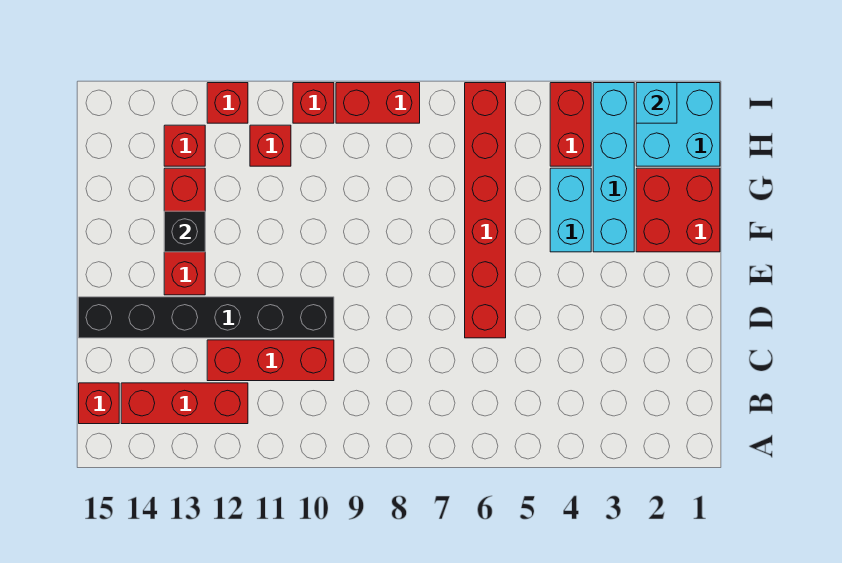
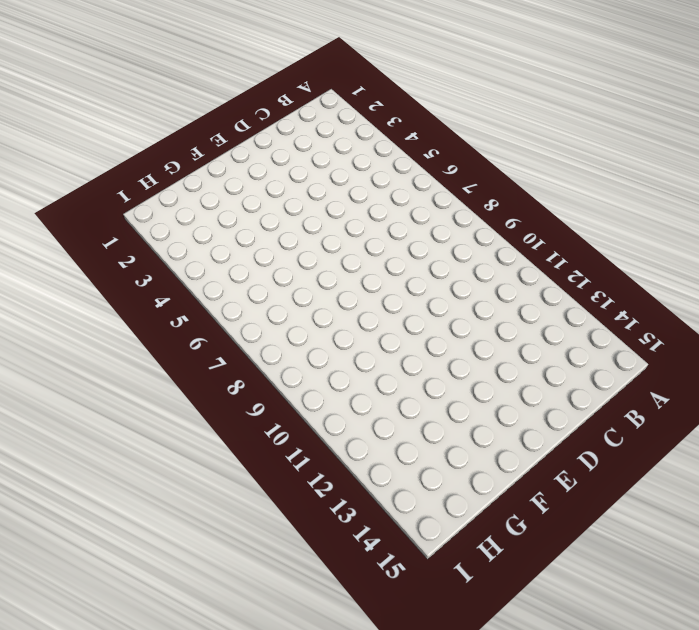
none -> red 1x3 brick [121,383,248,424]
none -> red 1x1 brick [79,383,119,424]
none -> red 1x3 brick [207,340,334,381]

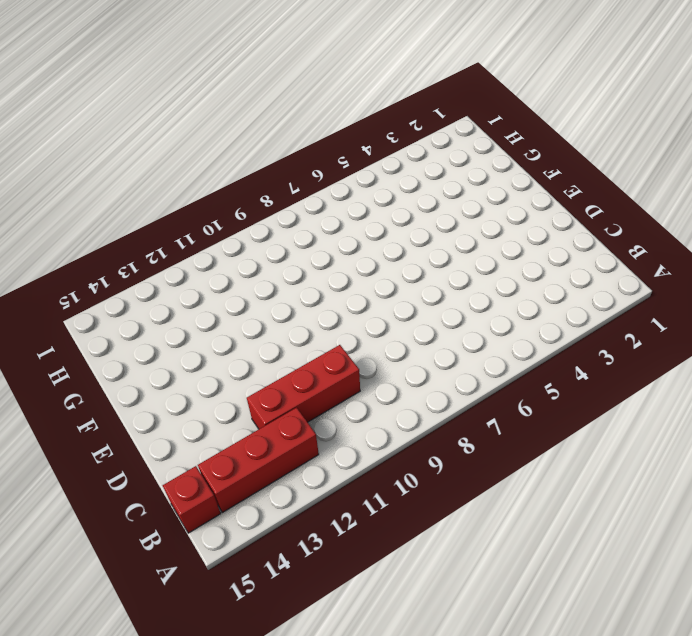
none -> red 1x6 brick [465,83,506,338]
none -> black 1x6 brick [79,297,334,338]
none -> red 1x3 brick [164,168,205,295]

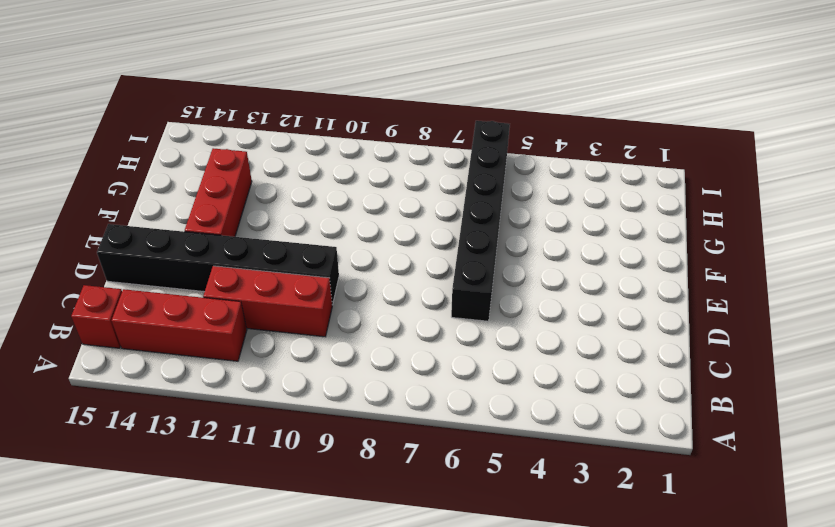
black 1x6 brick [451,121,510,321] -> red 1x6 brick [465,83,506,338]
none -> red 2x2 brick [636,168,720,252]
none -> cyan 1x4 brick [593,83,634,252]
none -> cyan 1x2 brick [550,168,591,252]

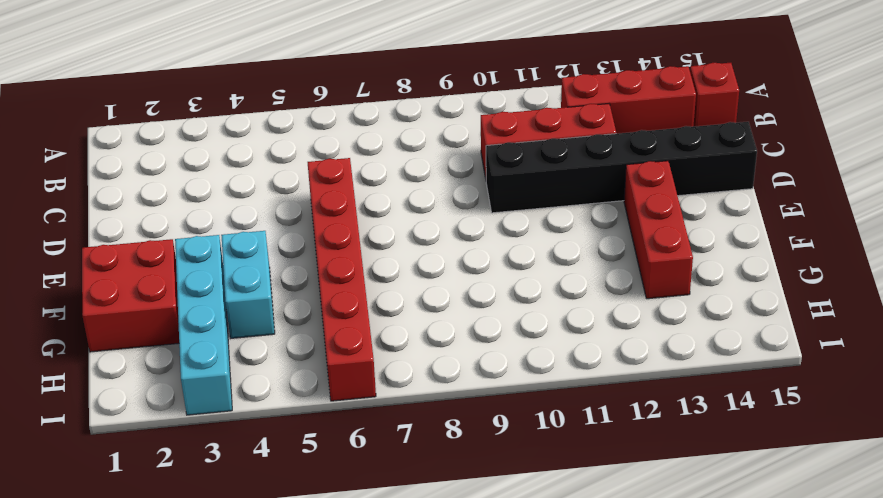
none -> cyan 2x2 brick [636,83,720,166]
none -> red 1x2 brick [550,83,591,166]
none -> red 1x1 brick [250,125,291,166]

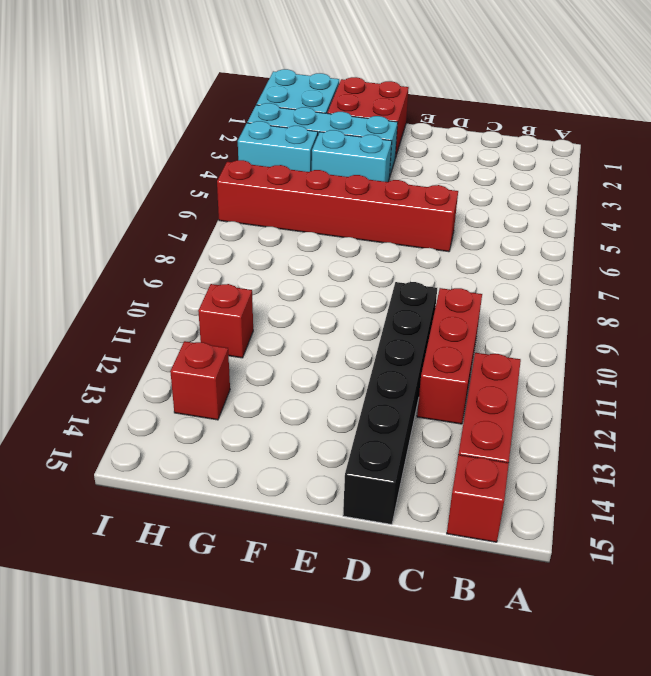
cyan 1x2 brick [238,121,318,172] -> red 1x2 brick [550,83,591,166]
none -> red 1x3 brick [164,168,205,295]
none -> red 1x2 brick [336,83,420,123]
none -> red 1x1 brick [293,83,334,123]

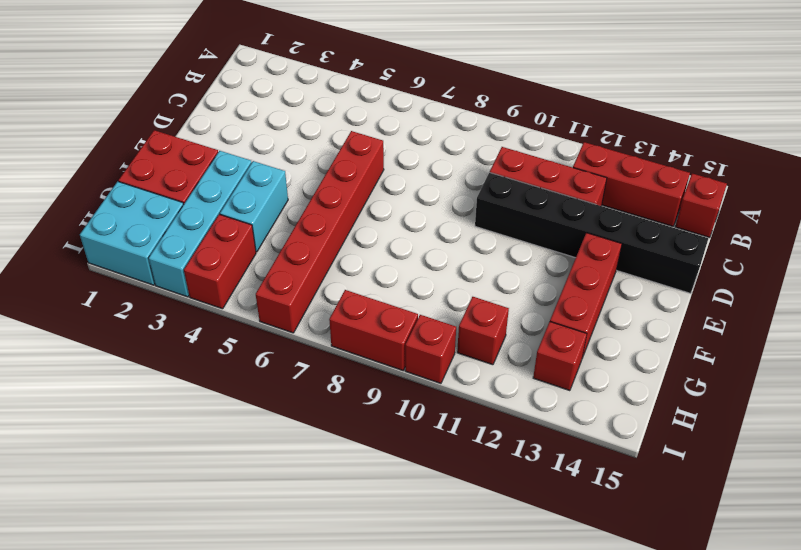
none -> red 1x1 brick [207,83,248,123]
none -> black 1x1 brick [164,211,205,252]
none -> cyan 1x1 brick [636,83,677,123]

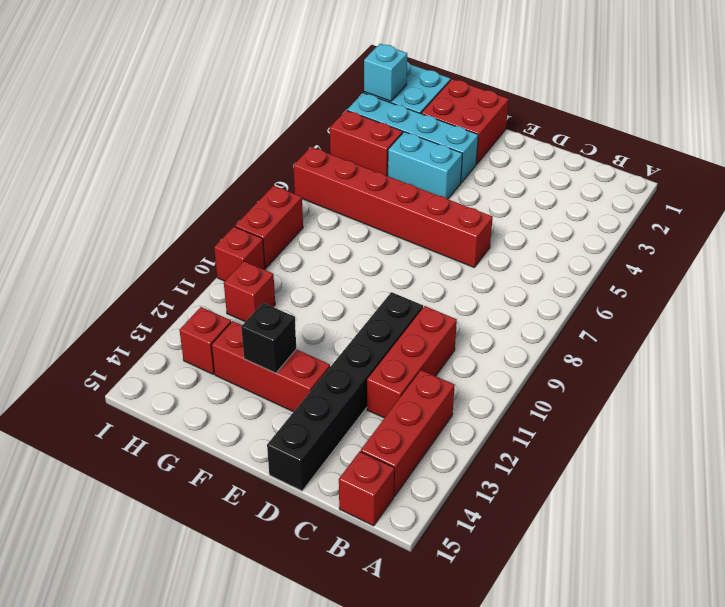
none -> red 1x1 brick [207,83,248,123]

